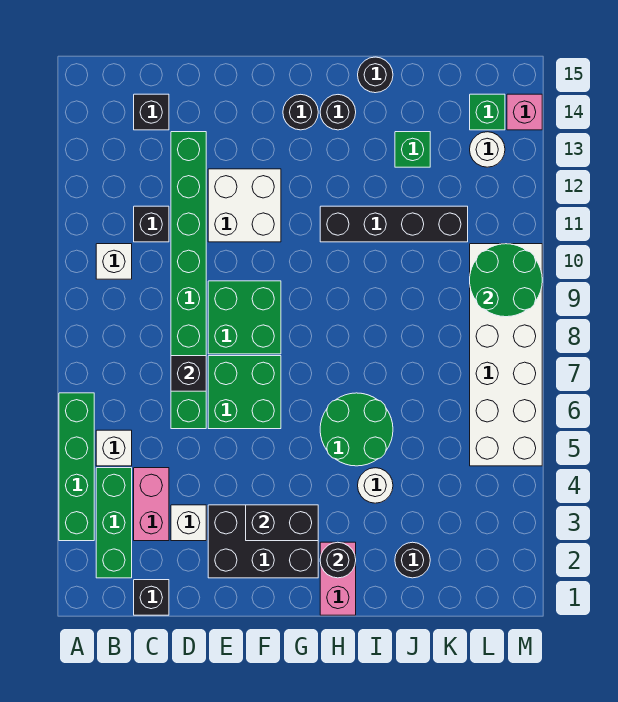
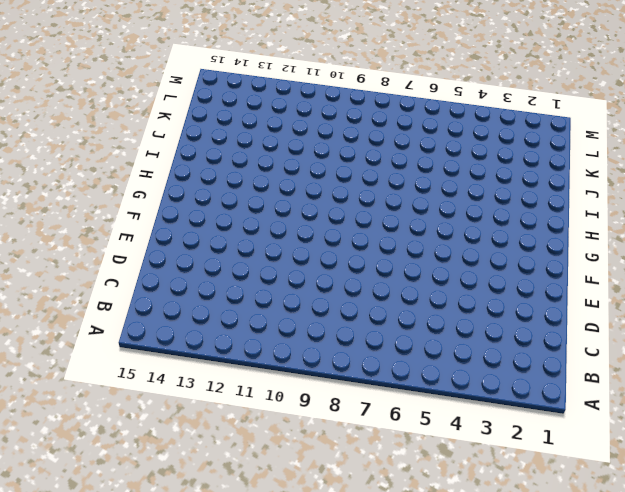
none -> green 1x4 brick [59,393,94,541]
none -> green 1x3 brick [96,468,132,578]
none -> white 1x1 brick [96,430,132,466]
none -> white 1x1 brick [96,244,132,279]

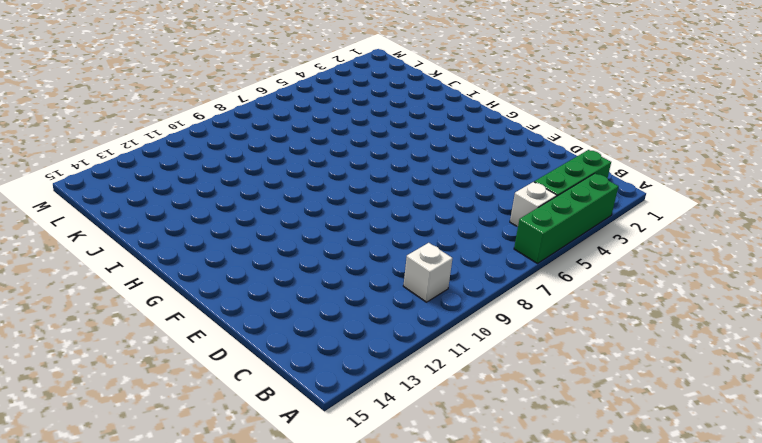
none -> black 1x1 brick [134,580,169,615]
none -> pink 1x2 brick [134,468,169,541]
none -> black 1x1 brick [134,206,169,242]
none -> black 1x1 brick [134,94,169,130]

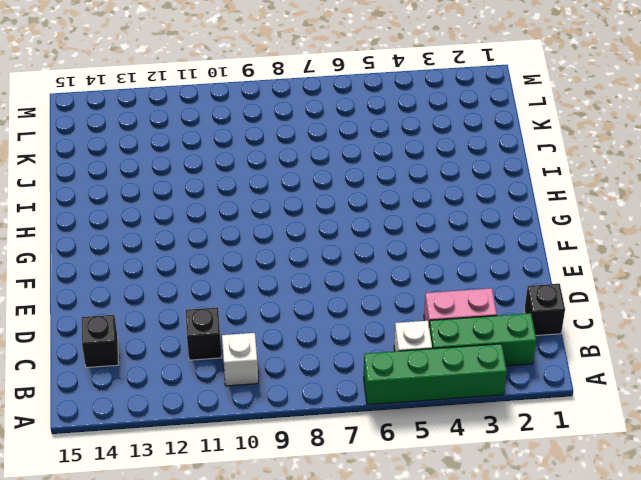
none -> white 1x1 brick [171,505,206,541]
none -> green 1x8 brick [171,132,206,429]
none -> black 2x3 brick [208,505,318,578]
none -> green 2x2 brick [208,356,281,429]

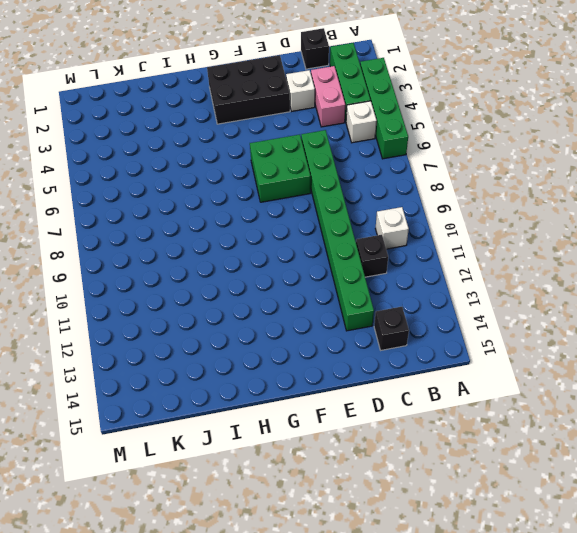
none -> green 2x2 brick [208,281,281,354]
none -> white 2x2 brick [208,169,281,242]
none -> black 1x1 round brick [283,94,318,130]
none -> pink 1x2 brick [320,542,356,615]

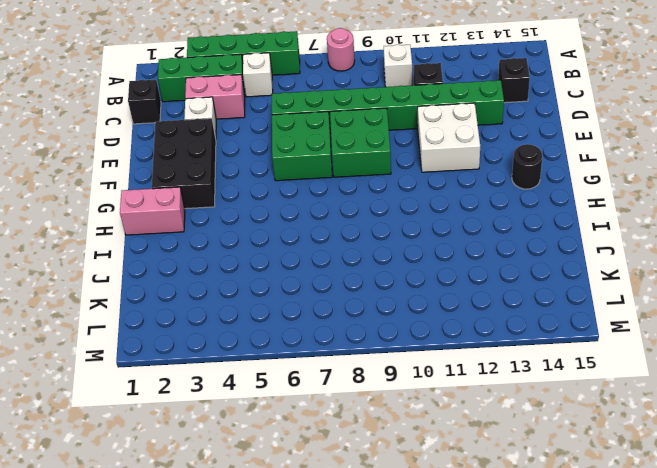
pink 1x1 round brick [327,28,355,71] -> none
none -> green 2x2 round brick [320,393,393,466]
none -> black 1x4 brick [320,206,468,242]
none -> black 1x1 round brick [320,95,356,130]
none -> white 1x1 round brick [358,468,393,503]

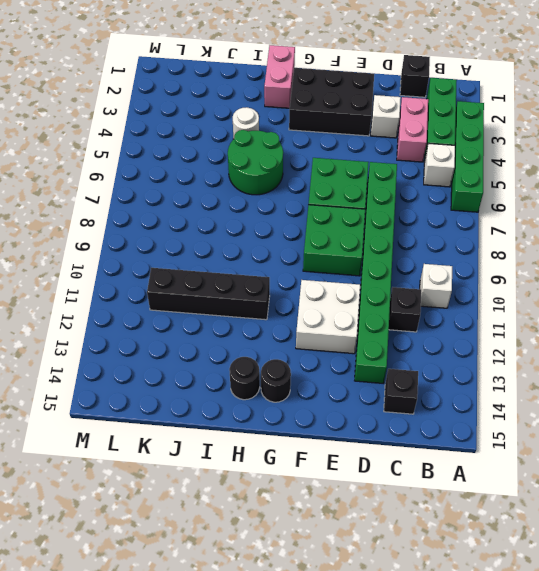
none -> black 1x1 round brick [358,57,393,93]
none -> black 1x1 round brick [395,542,430,578]
none -> green 1x1 brick [395,132,430,167]
none -> white 2x6 brick [470,244,542,466]

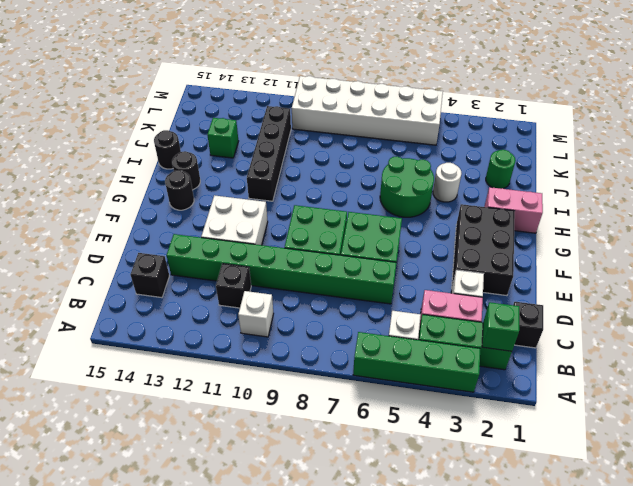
green 1x1 brick [482,302,519,351] -> green 1x1 brick moved to [470,94,505,130]
green 1x1 round brick [486,150,516,189] -> black 1x1 round brick [395,542,430,578]
none -> white 1x1 round brick [470,132,505,167]
none -> pink 1x1 brick [507,94,542,130]
none -> black 1x1 brick [171,356,206,391]
none -> black 1x2 brick [246,505,318,541]

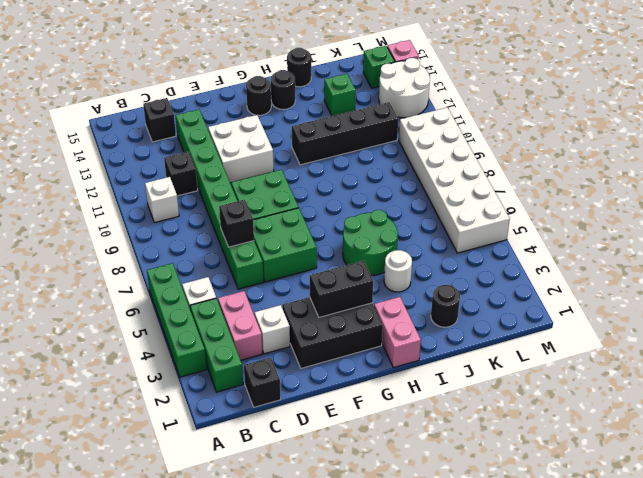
white 2x2 round brick [379,58,430,118] -> white 1x1 round brick [470,132,505,167]
none -> black 1x1 round brick [320,542,356,578]
none -> green 2x2 round brick [470,244,542,317]

